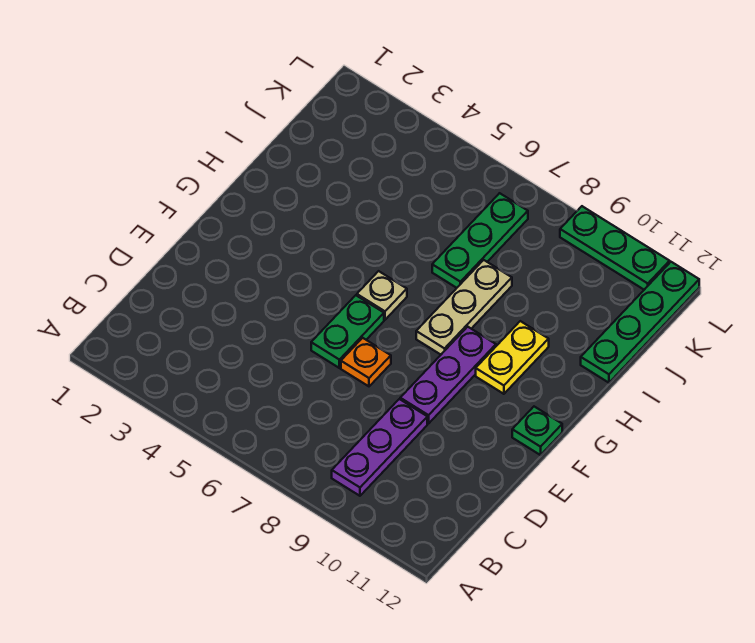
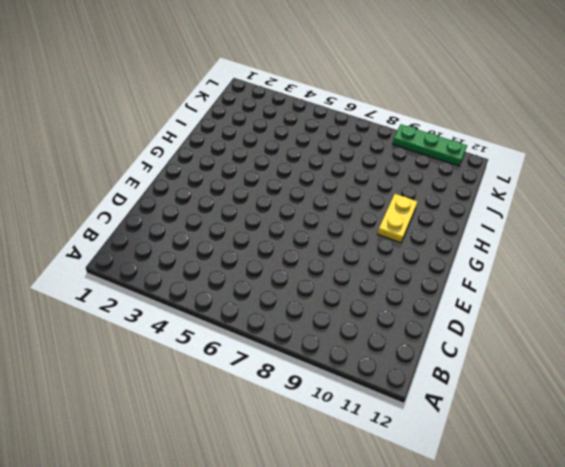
none -> purple 1x3 plate [332,399,427,496]
none -> green 1x2 plate [311,295,384,368]

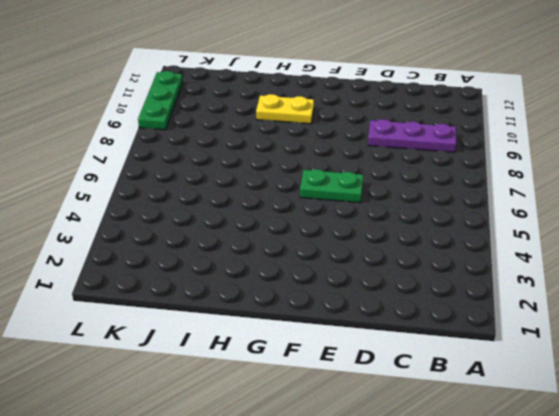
none -> orange 1x1 plate [341,338,391,386]
none -> purple 1x3 plate [400,327,496,424]

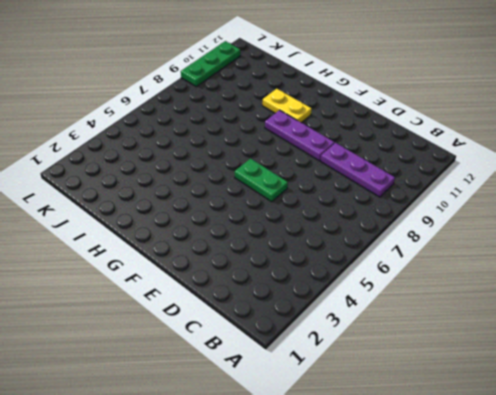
none -> orange 1x1 plate [341,338,391,386]
none -> green 1x1 plate [512,407,562,455]

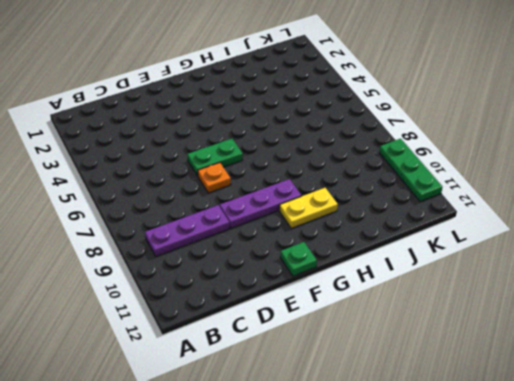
none -> tan 1x1 plate [357,271,407,320]
none -> tan 1x3 plate [416,260,512,355]

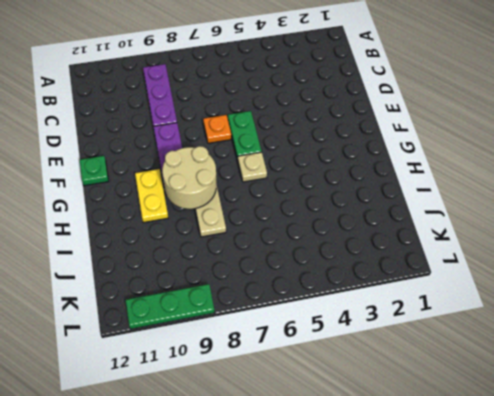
tan 2x2 round brick [162,146,216,209] -> none
none -> green 1x3 plate [432,193,528,288]
none -> green 1x4 plate [581,262,699,383]

